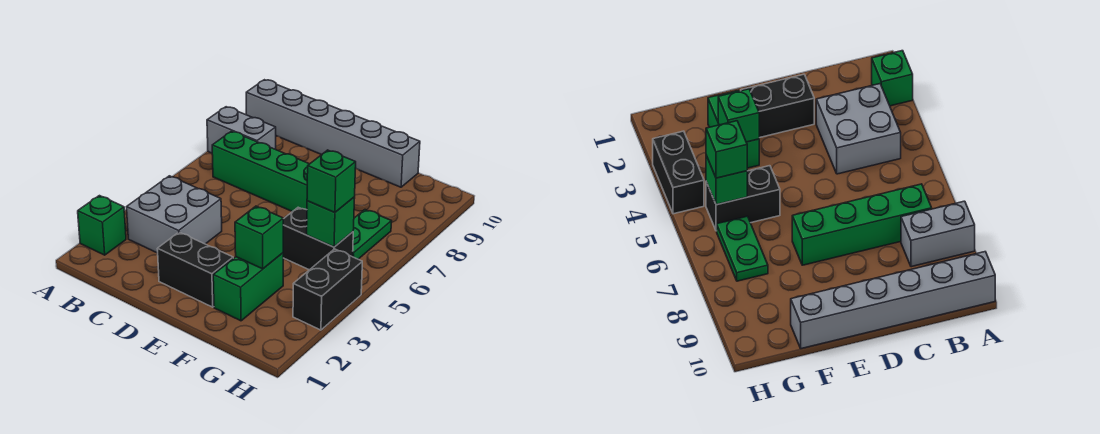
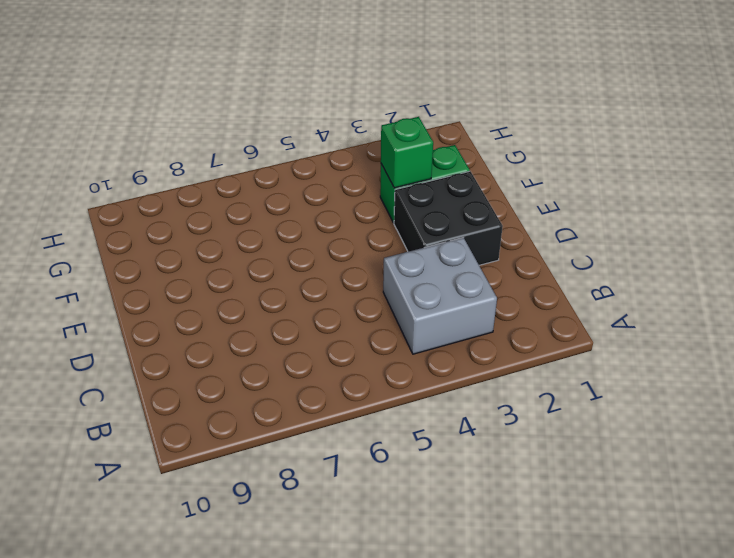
black 2x2 brick [394,171,503,265] -> black 1x2 brick [157,232,233,307]
none -> green 1x1 brick [78,196,126,255]
none -> grey 1x2 brick [207,107,276,153]
none -> grey 1x6 brick [246,80,420,187]

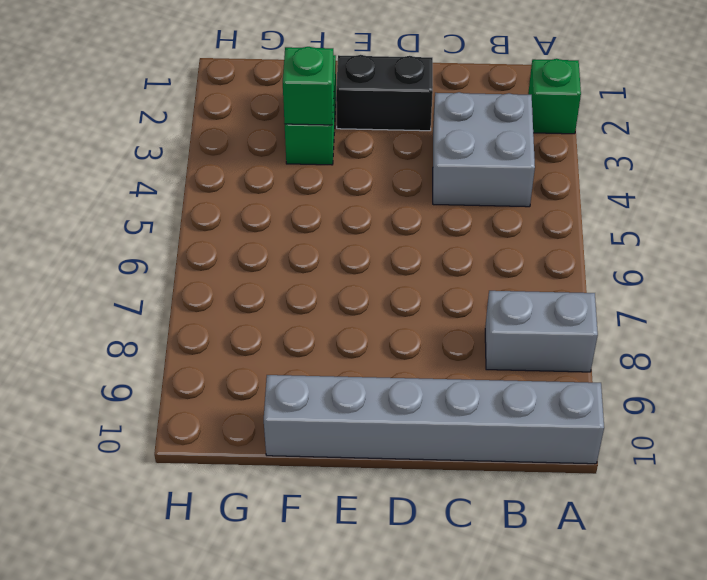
none -> green 1x4 brick [212,131,309,212]
none -> black 1x2 brick [283,207,353,270]
none -> green 1x2 plate [353,210,391,259]

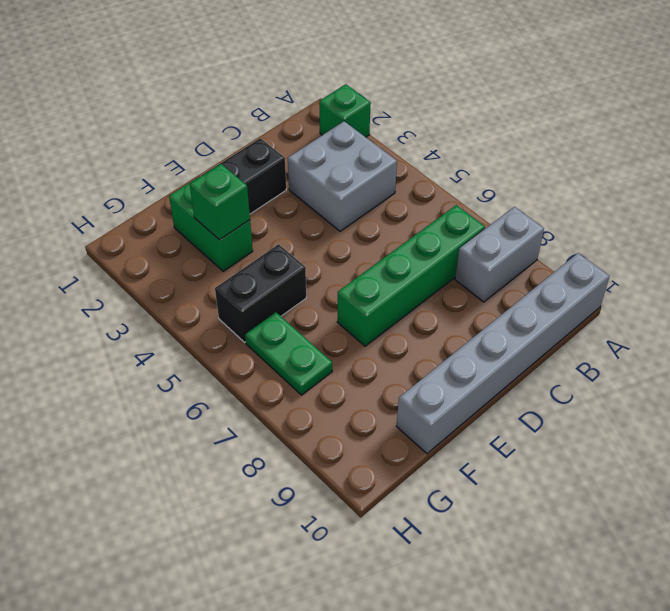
none -> black 1x2 brick [293,249,362,330]
none -> green 1x1 brick [307,197,355,247]
none -> green 1x1 brick [307,150,356,213]

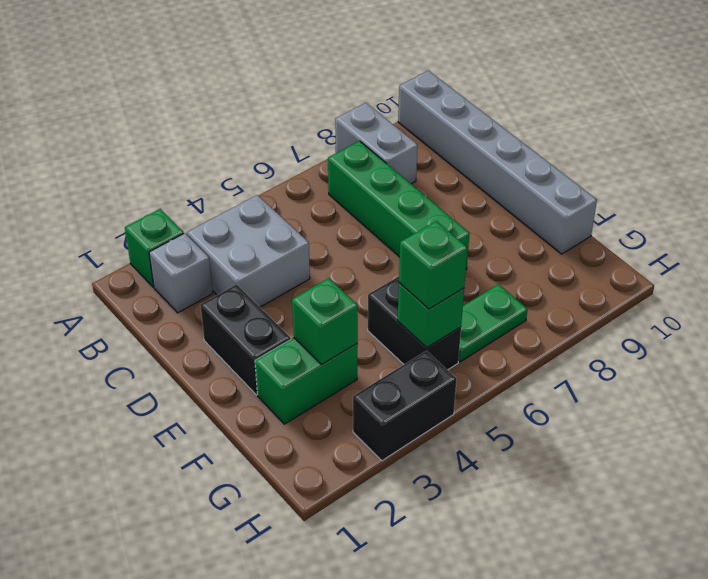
grey 1x1 brick [149,233,213,313] -> none

